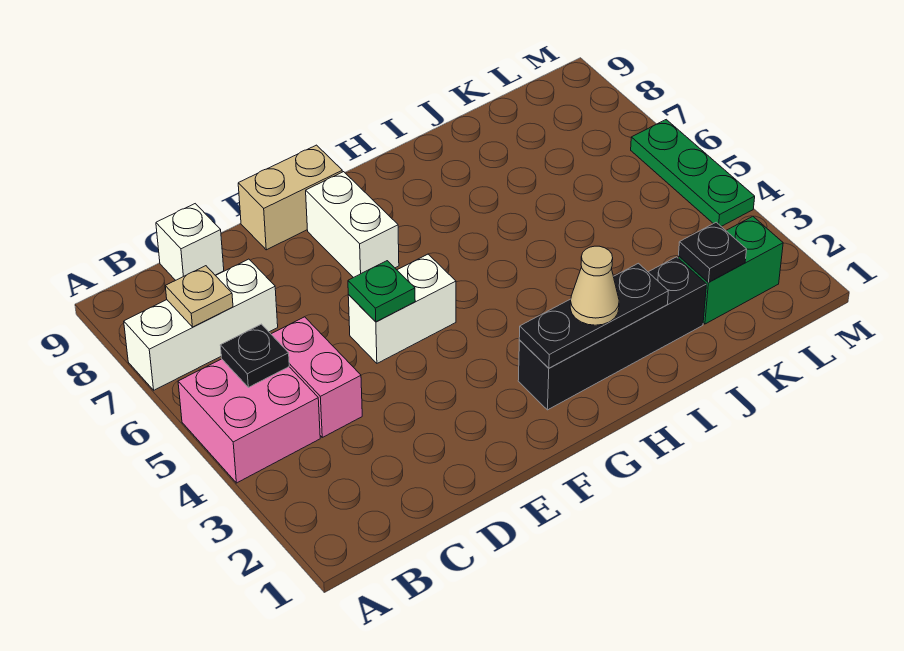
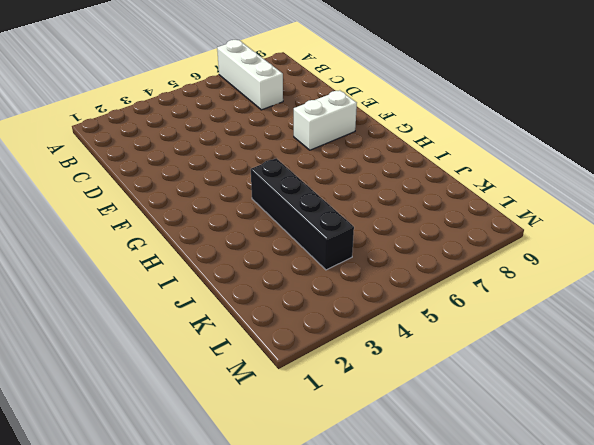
black 1x4 brick [251,158,354,270] -> black 1x4 brick moved to [518,257,707,410]
none -> pink 2x2 brick [178,359,320,483]
none -> pink 1x2 brick [271,317,362,437]
none -> white 1x1 brick [156,204,224,280]

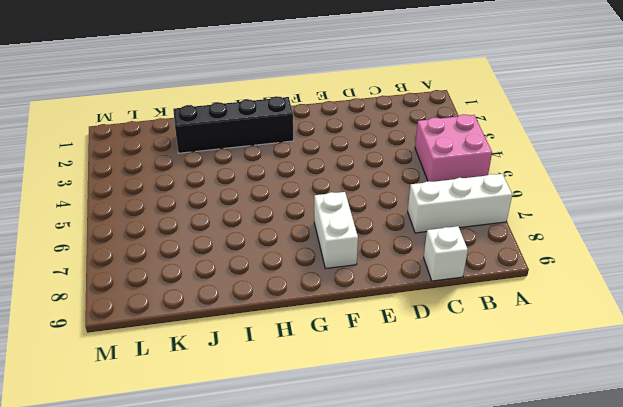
none -> pink 1x2 brick [271,317,362,437]
none -> white 1x2 brick [348,254,456,363]
none -> tan 1x2 brick [238,145,342,250]

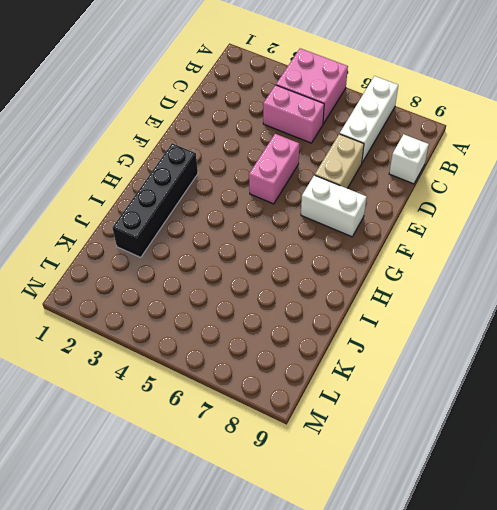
tan 1x2 brick [315,134,364,188] -> tan 1x2 brick moved to [238,145,342,250]
pink 1x2 brick [249,134,299,204] -> white 1x2 brick [348,254,456,363]
none -> green 1x2 brick [678,216,783,324]
none -> green 1x3 plate [631,120,755,227]
none -> black 1x1 plate [220,324,289,387]

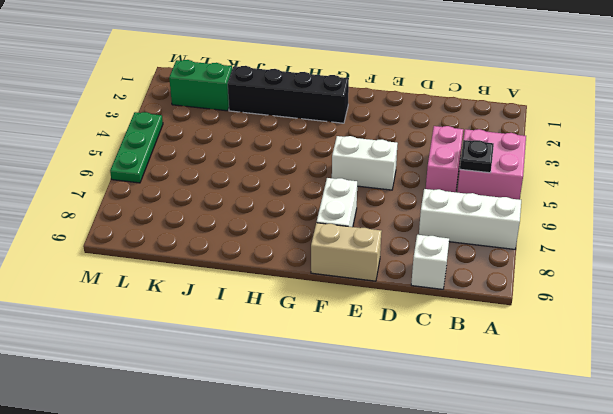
none -> tan 1x1 plate [165,266,233,327]
none -> green 1x1 plate [348,261,415,322]
none -> black 1x3 plate [519,263,668,368]

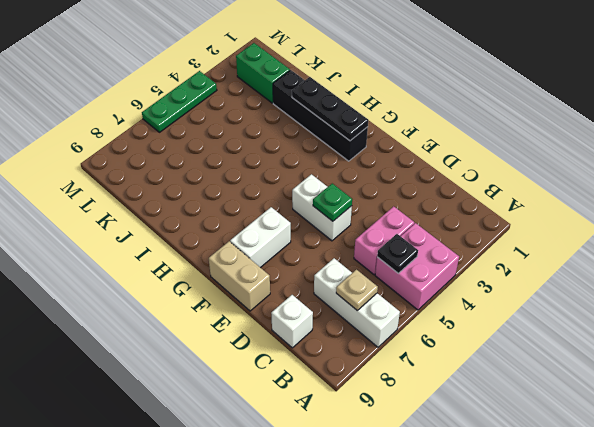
none -> black 1x1 plate [679,222,747,283]
none -> tan 1x1 cone [570,246,619,325]

